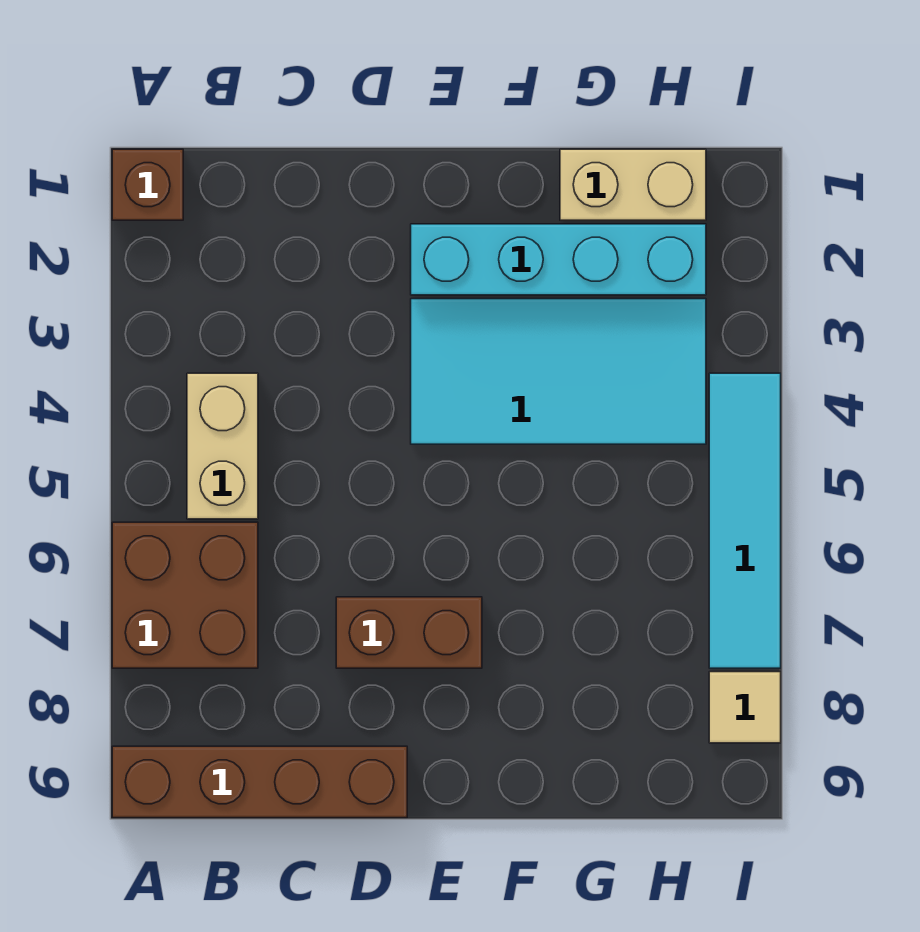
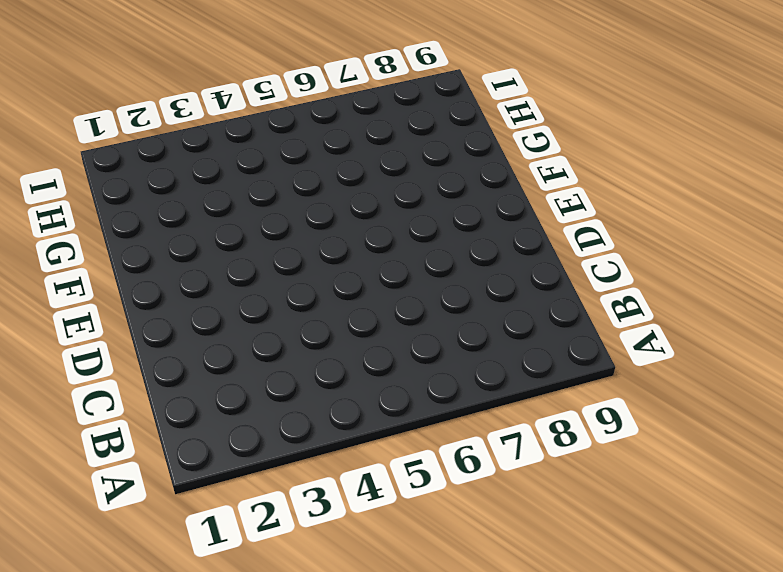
none -> brown 1x1 brick [112,149,183,220]
none -> brown 2x2 brick [112,522,258,668]

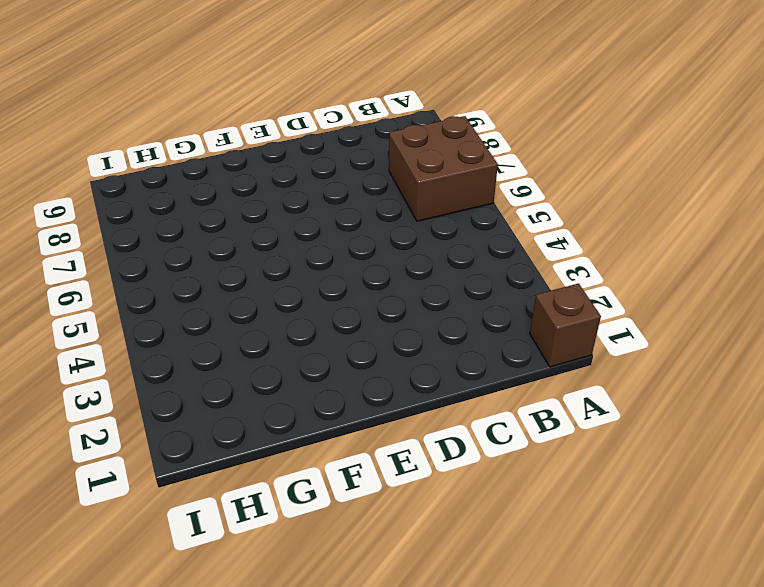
none -> brown 1x4 brick [112,746,407,818]
none -> tan 1x2 brick [187,373,258,519]

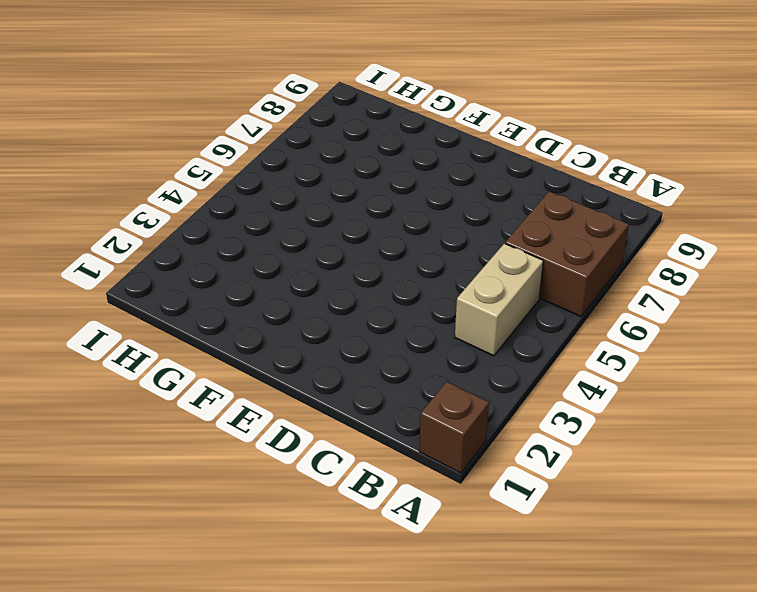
none -> brown 1x4 brick [112,746,407,818]
none -> brown 1x2 brick [336,597,482,668]

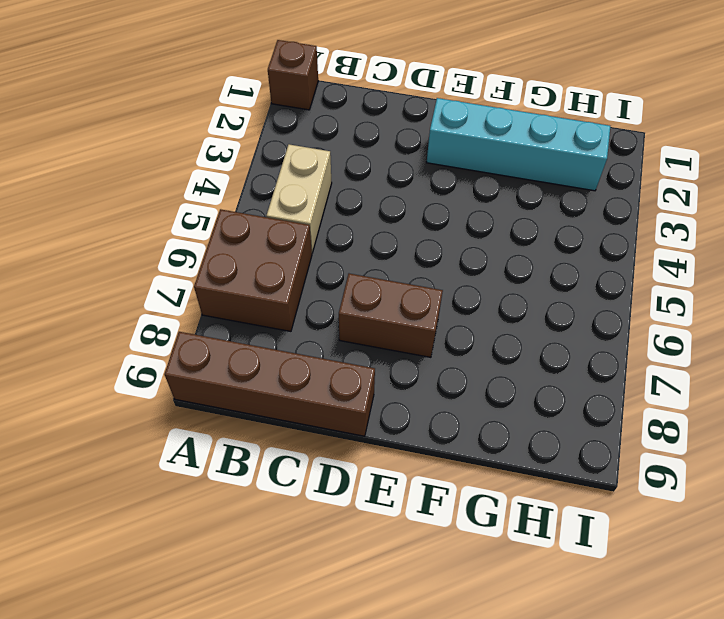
none -> cyan 2x4 tile [411,299,706,444]
none -> tan 1x2 brick [560,149,706,220]

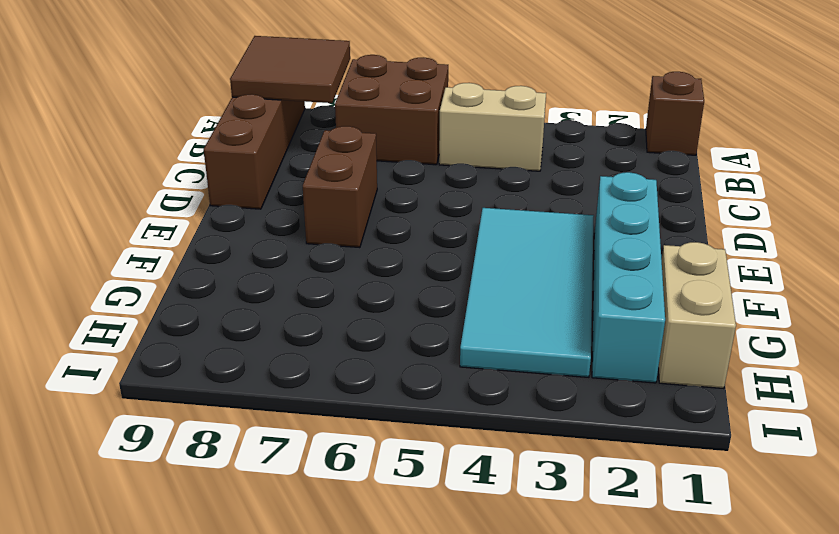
brown 2x2 tile [230,36,350,103] -> none
none -> cyan 1x4 tile [709,373,781,668]
none -> tan 1x1 tile [709,672,781,743]

